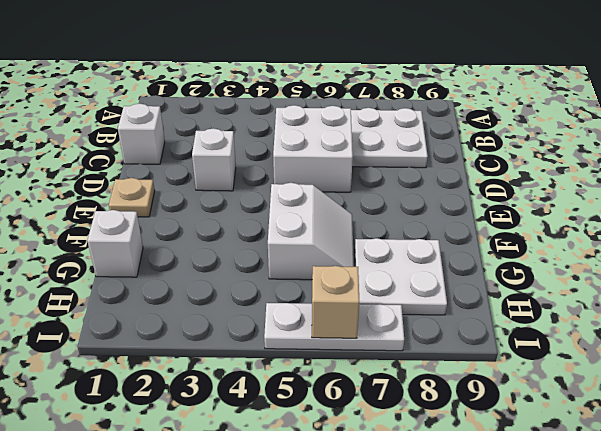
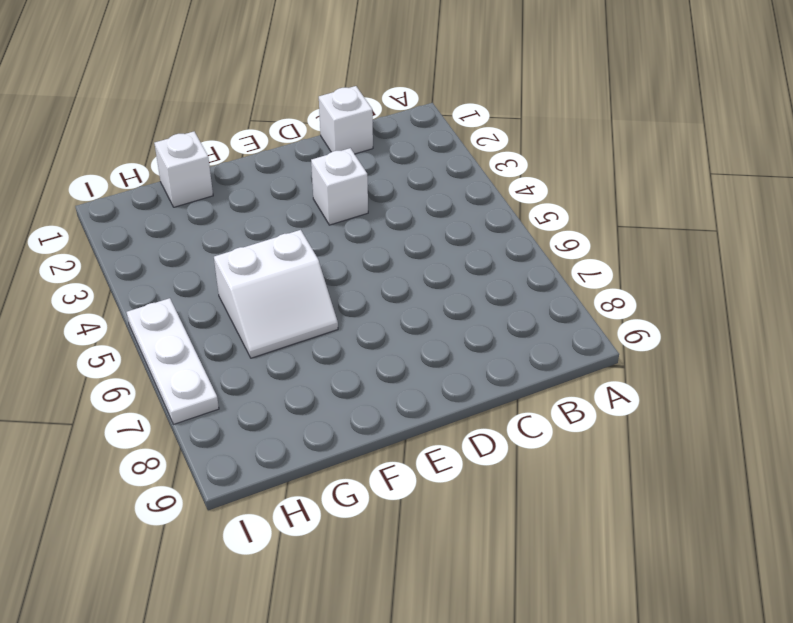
none -> white 2x2 plate [351,108,428,168]
none -> white 2x2 brick [273,105,353,192]

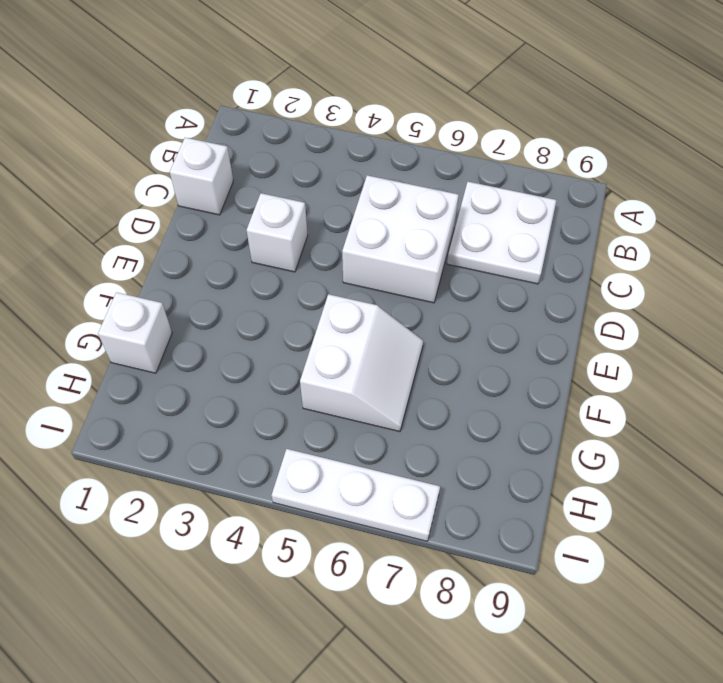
none -> tan 1x1 plate [109,178,155,217]
none -> white 2x2 plate [355,238,447,315]

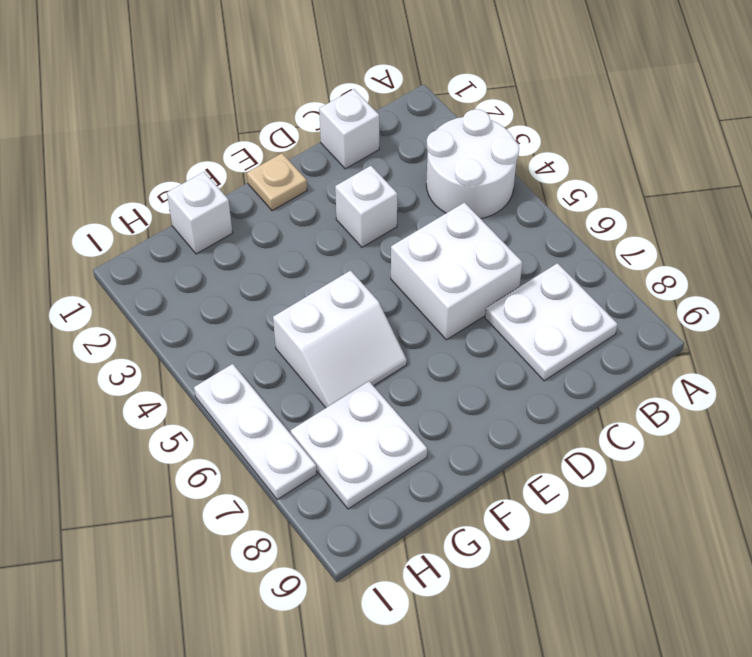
white 2x2 round brick [426,109,519,219] -> none
none -> tan 1x1 brick [312,266,359,338]

